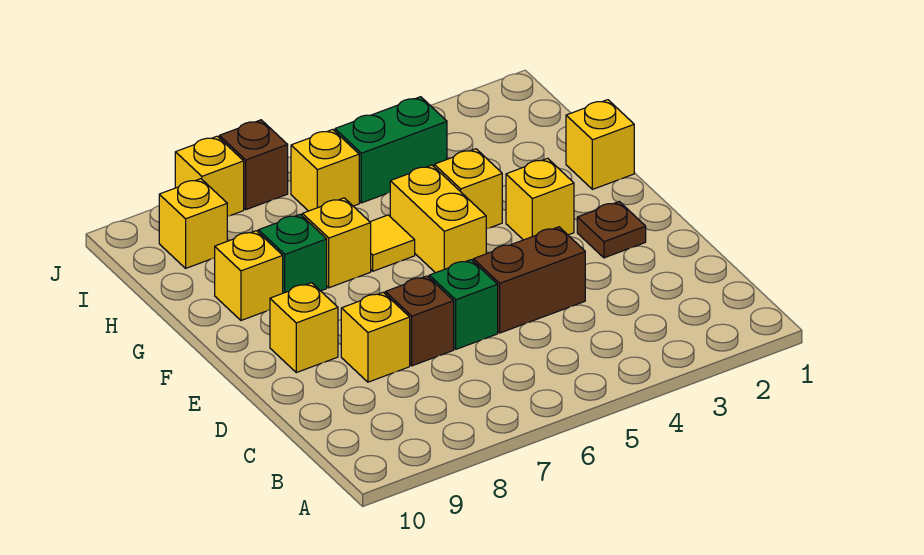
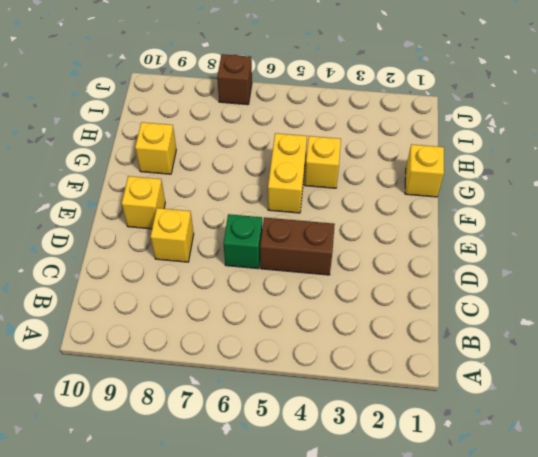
none -> brown 1x1 brick [385,276,454,366]
none -> brown 1x1 plate [577,202,646,258]
none -> yellow 1x1 brick [506,158,574,240]

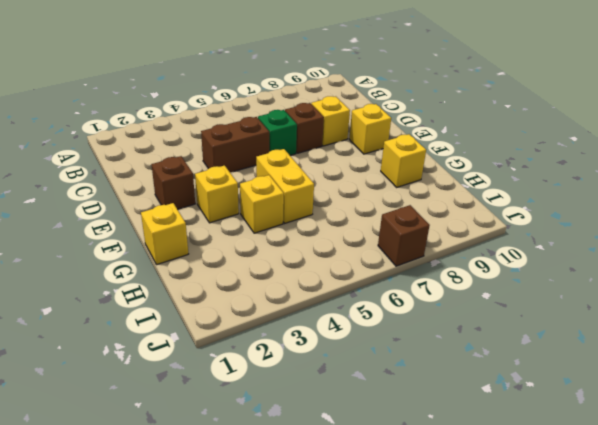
brown 1x1 brick [151,156,195,209] -> brown 1x1 plate [577,202,646,258]
none -> yellow 1x1 tile [370,215,415,271]
none -> yellow 1x1 brick [302,198,371,288]
none -> green 1x1 brick [258,214,327,293]

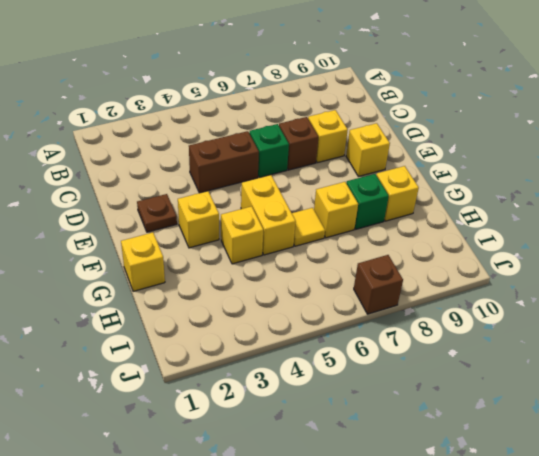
none -> green 1x2 brick [335,97,447,203]
none -> yellow 1x1 brick [291,130,359,211]
none -> yellow 1x1 brick [159,179,227,268]

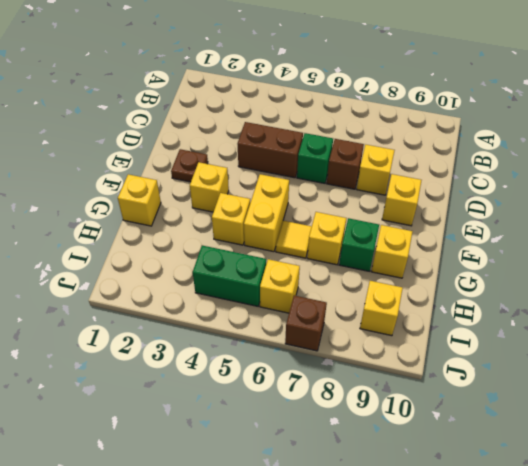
none -> yellow 1x1 brick [175,136,244,217]

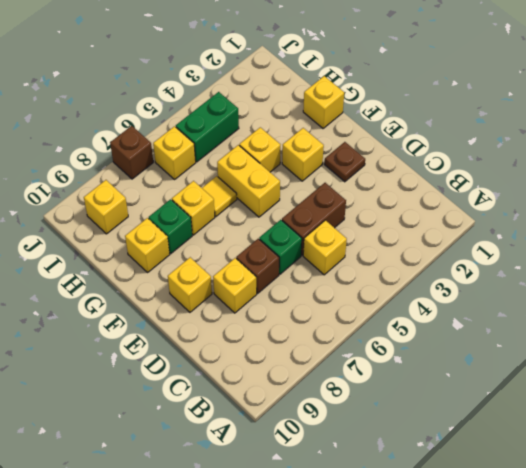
yellow 1x1 brick [303,220,347,275] -> yellow 1x1 brick moved to [175,136,244,217]

